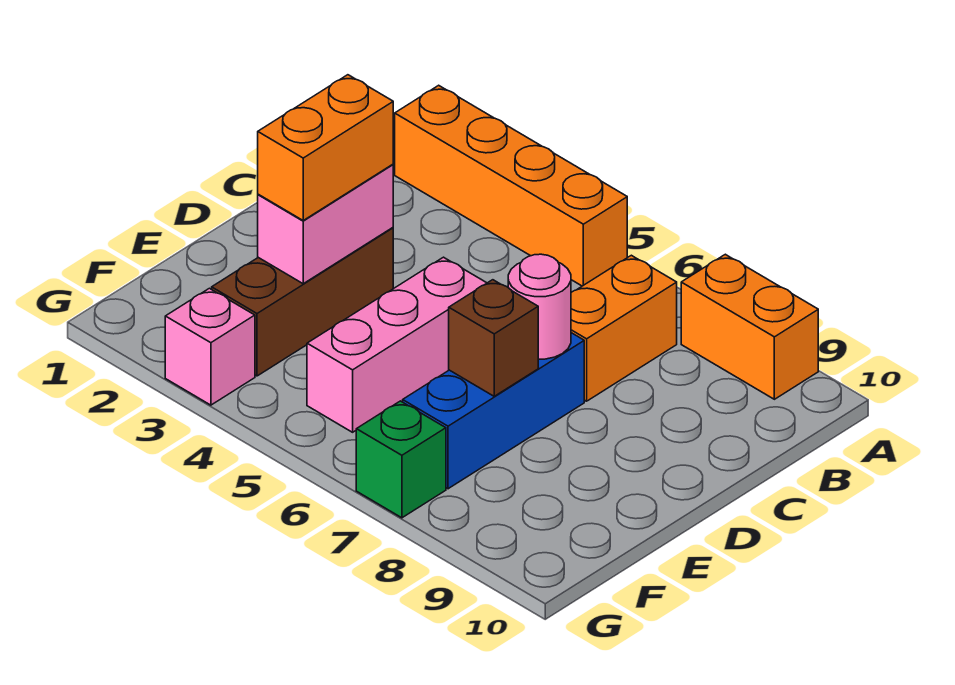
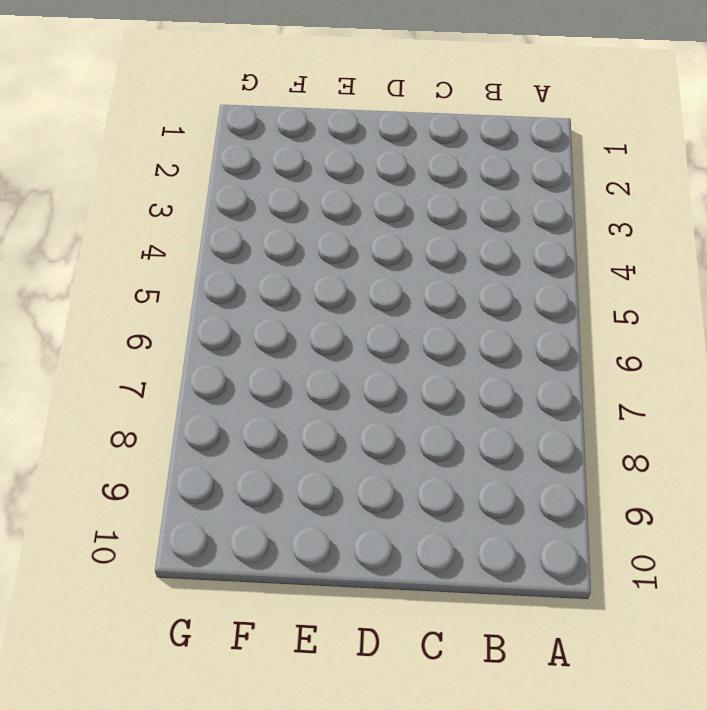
none -> orange 1x4 brick [395,85,627,286]
none -> orange 1x2 brick [681,254,818,399]
none -> orange 1x2 brick [571,255,677,401]

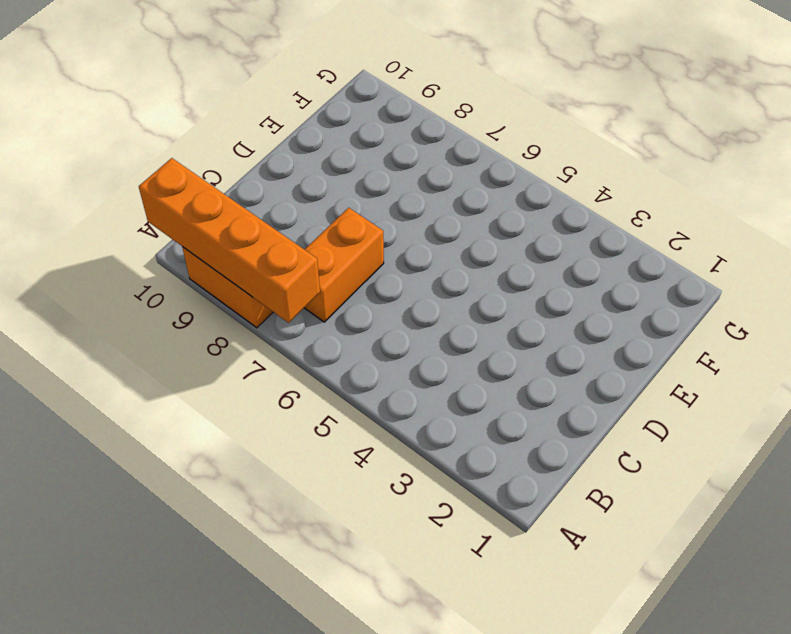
orange 1x4 brick [139,158,320,323] -> orange 1x4 brick moved to [395,85,627,286]
none -> brown 1x3 brick [212,228,393,376]
none -> pink 1x3 brick [307,257,486,432]
none -> blue 1x3 brick [403,333,584,489]

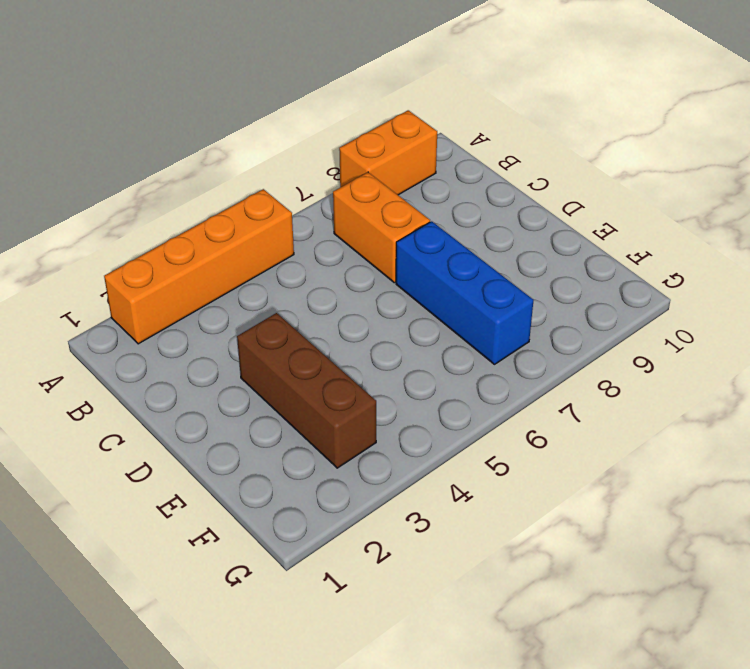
none -> pink 1x3 brick [307,257,486,432]
none -> pink 1x1 brick [165,288,255,405]
none -> green 1x1 brick [356,401,446,518]

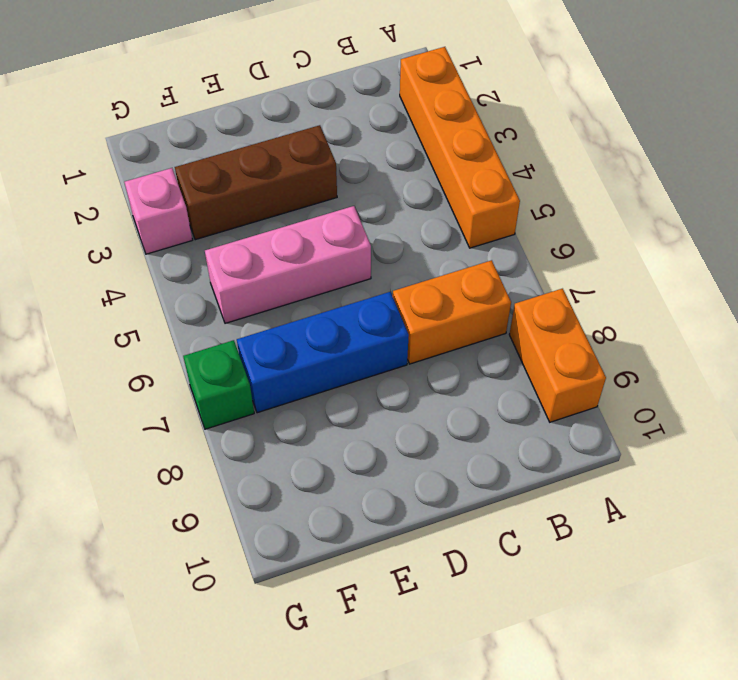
none -> pink 1x2 brick [258,164,393,284]
none -> pink 1x1 round brick [508,254,571,359]
none -> brown 1x1 brick [449,280,538,396]

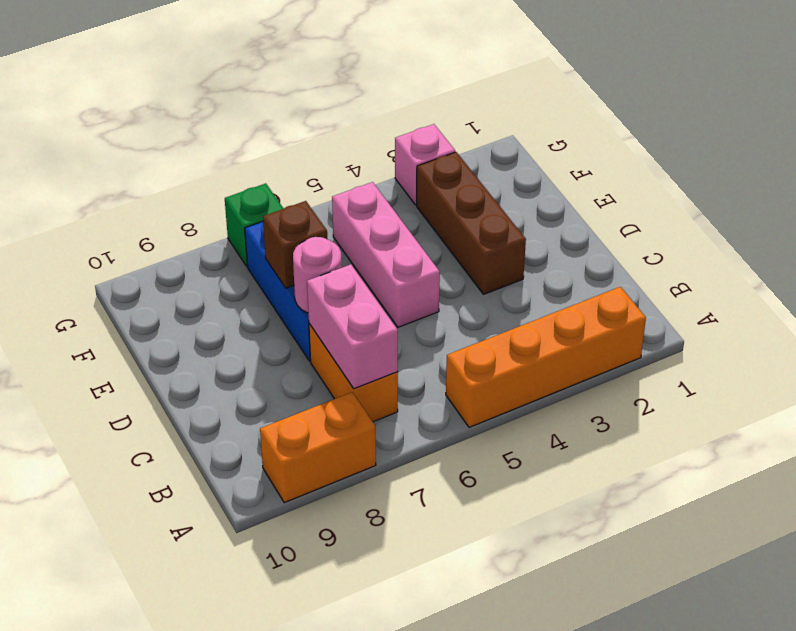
pink 1x2 brick [307,264,398,389] -> pink 1x2 brick moved to [258,164,393,284]
none -> orange 1x2 brick [258,75,393,220]

